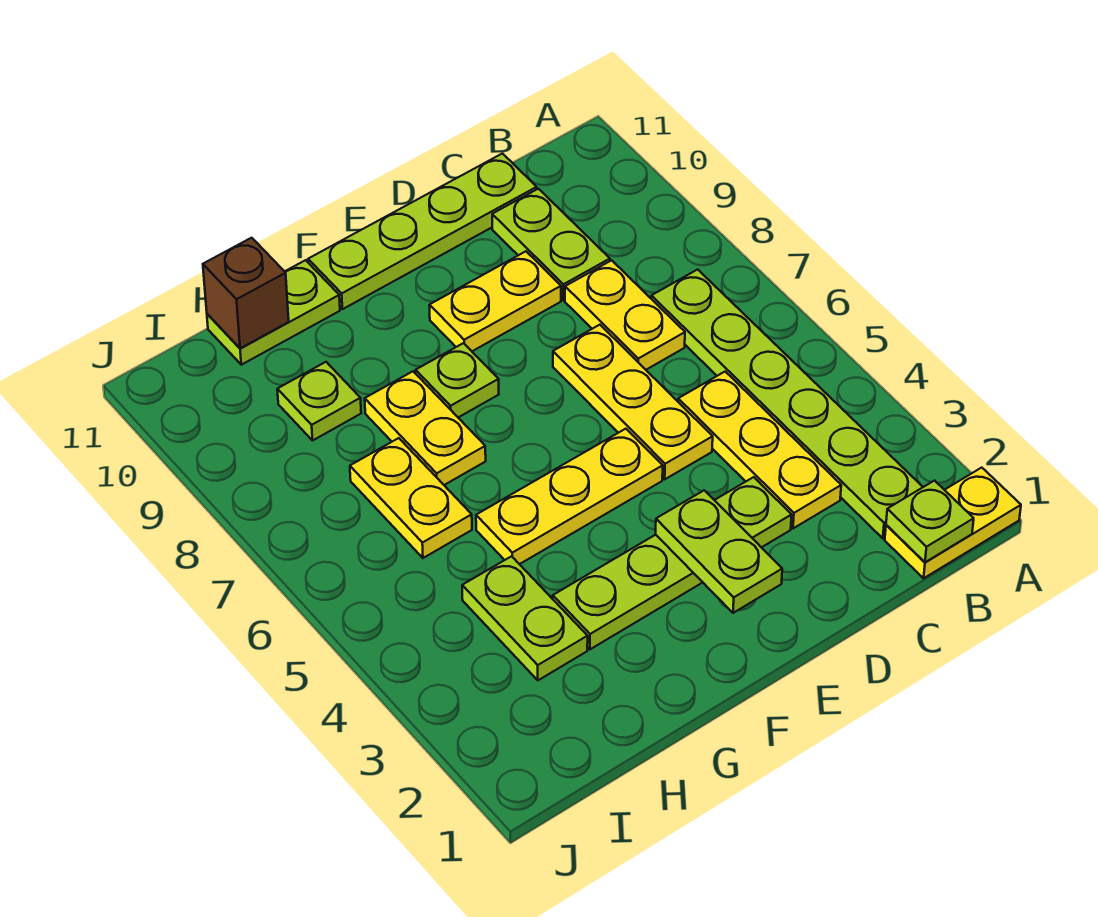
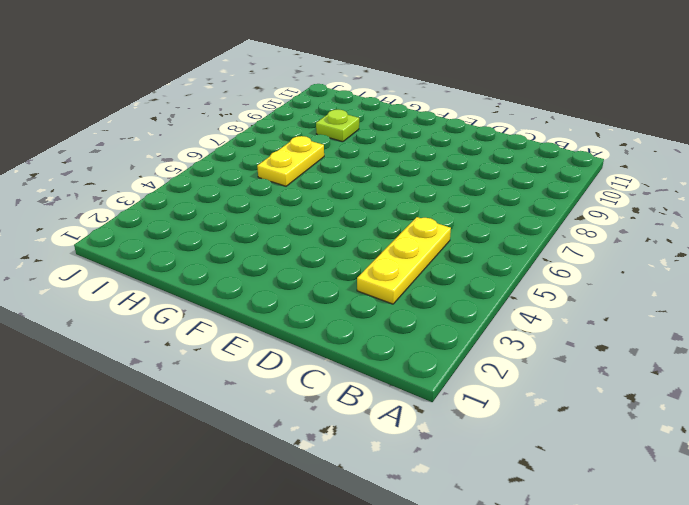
none -> yellow 1x2 plate [885,468,1021,578]
none -> lime 1x6 plate [651,270,923,538]
none -> yellow 1x2 plate [565,260,685,370]

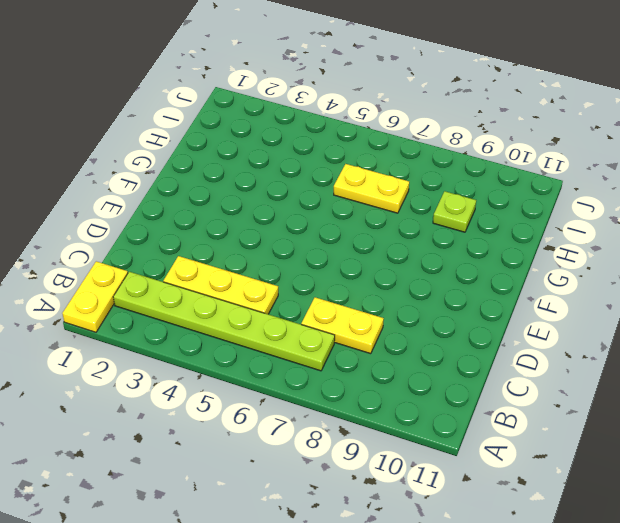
none -> lime 1x2 plate [492,189,610,300]
none -> lime 1x4 plate [308,154,537,309]
none -> lime 1x4 plate [553,477,792,649]

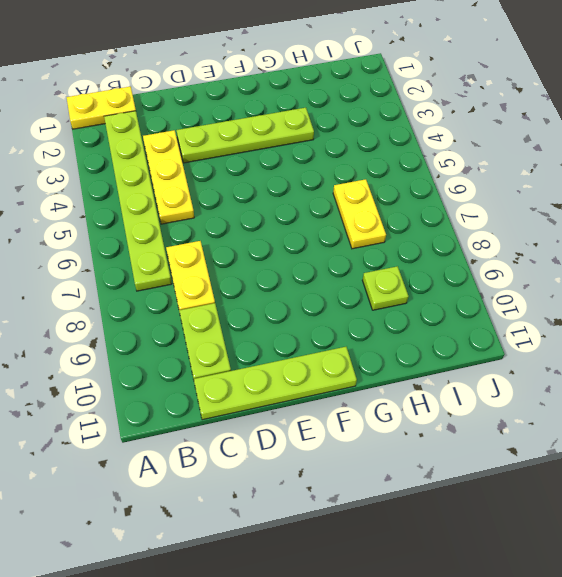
none -> yellow 1x3 plate [553,325,713,479]
none -> yellow 1x2 plate [429,251,561,351]
none -> yellow 1x3 plate [476,429,663,564]

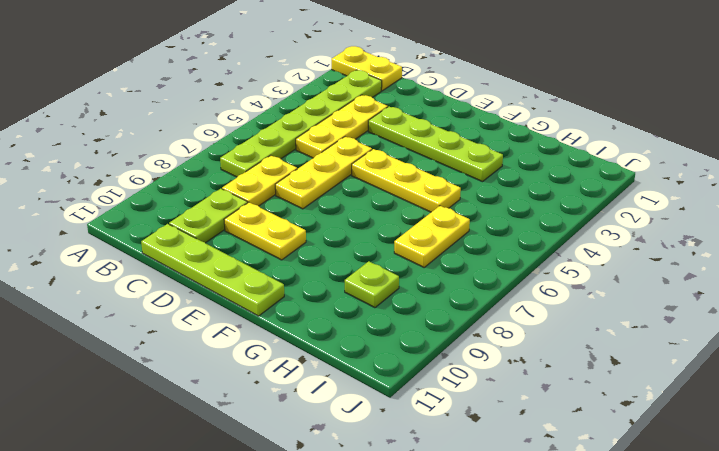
none -> lime 1x1 plate [416,343,499,417]
none -> yellow 1x2 plate [365,371,486,485]
none -> lime 1x2 plate [207,260,340,365]

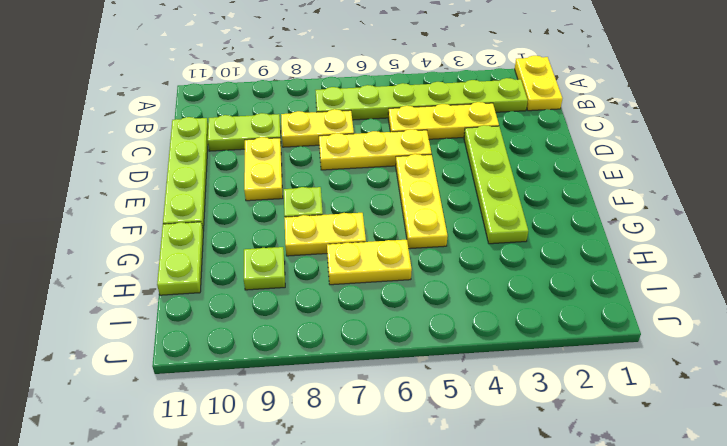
none -> lime 1x2 plate [462,556,588,680]
none -> lime 1x1 plate [886,481,974,562]
none -> lime 1x2 plate [656,490,782,613]

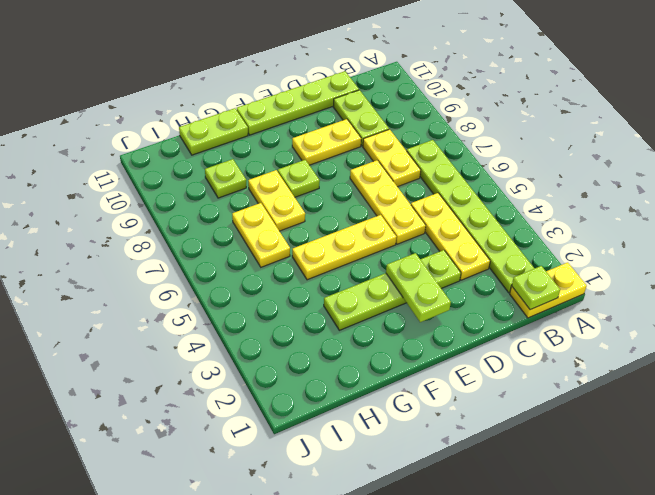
none -> lime 1x2 plate [462,556,588,680]
none -> brown 1x1 brick [203,238,289,348]

